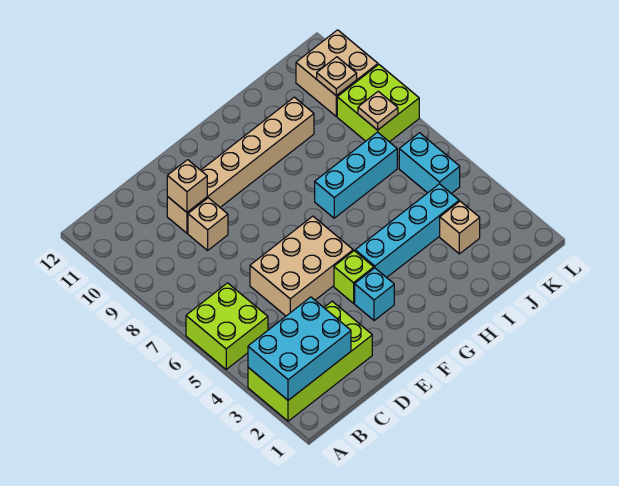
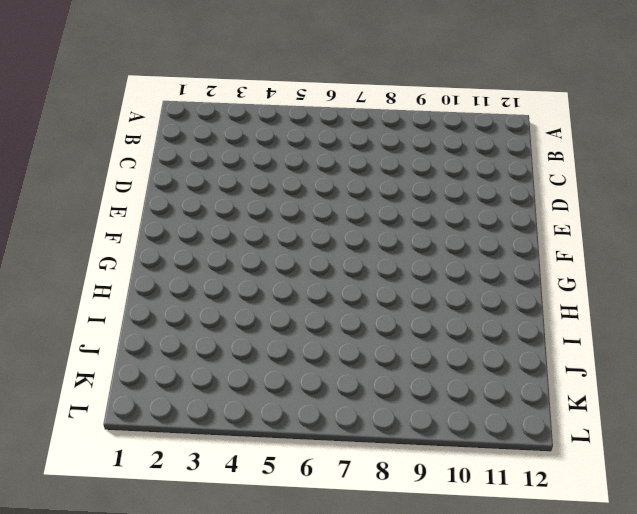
none -> lime 2x4 brick [248,301,372,421]
none -> lime 2x2 brick [186,283,268,369]
none -> tan 2x3 brick [250,216,353,316]

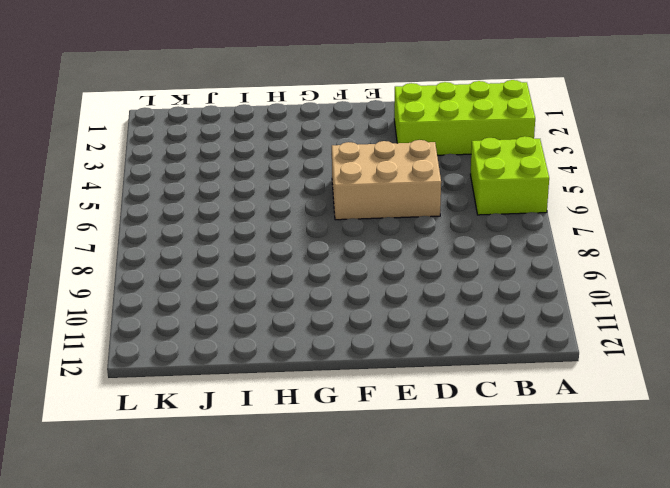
none -> tan 1x1 brick [188,198,228,250]
none -> tan 1x6 brick [167,97,314,233]
none -> cyan 1x1 brick [355,268,394,321]

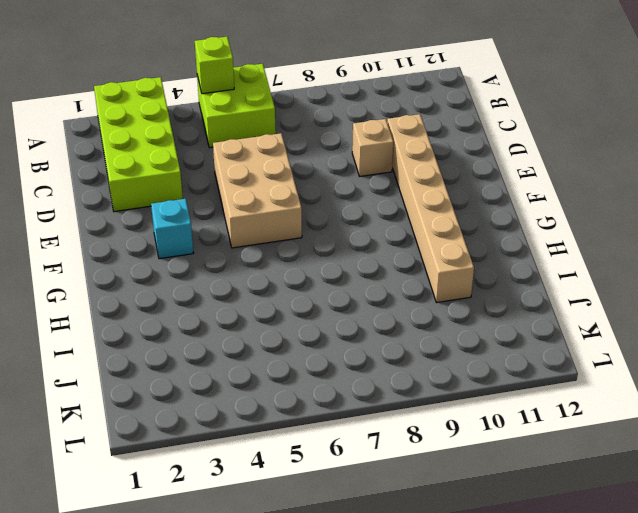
lime 1x1 brick [195,37,234,94] -> lime 1x1 brick moved to [334,251,374,303]
none -> cyan 1x4 brick [355,184,459,278]
none -> cyan 1x3 brick [315,132,397,218]
none -> tan 1x1 brick [440,201,480,254]

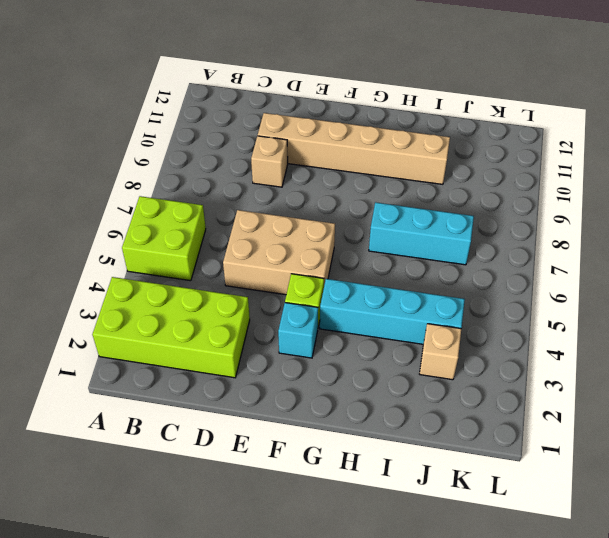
none -> cyan 1x2 brick [399,133,460,194]
none -> lime 2x2 brick [337,65,419,142]
none -> tan 2x2 brick [296,30,378,116]

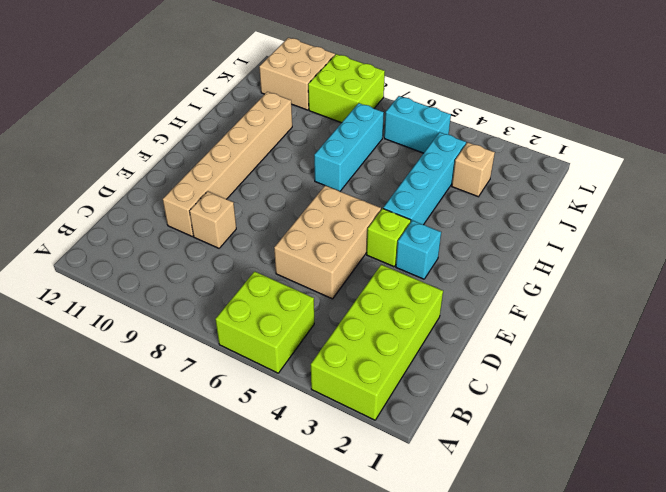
none -> cyan 2x3 brick [248,297,351,400]
none -> tan 1x1 brick [167,160,207,212]
none -> tan 1x1 plate [358,91,398,130]

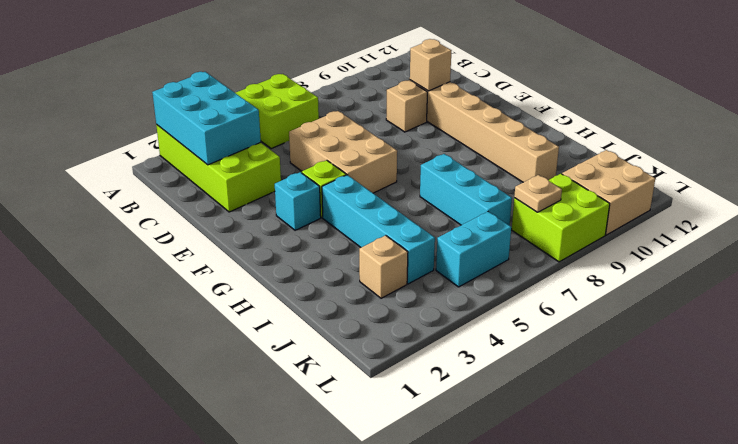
none -> tan 1x1 plate [317,57,357,96]

